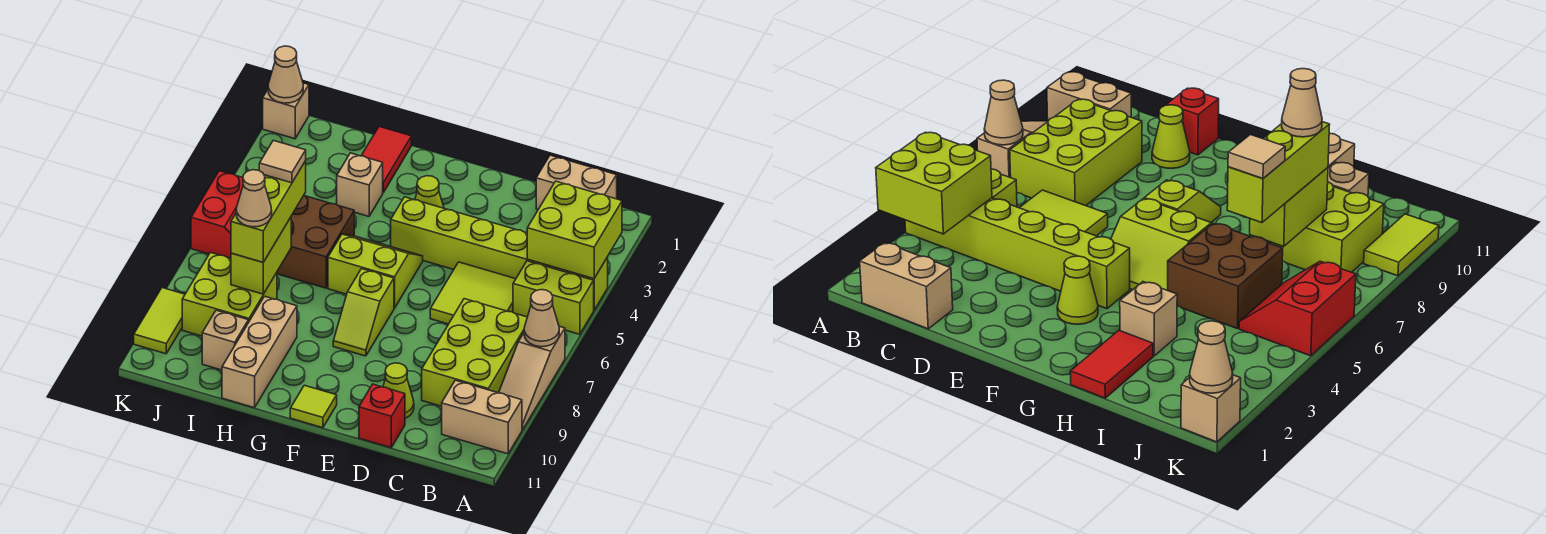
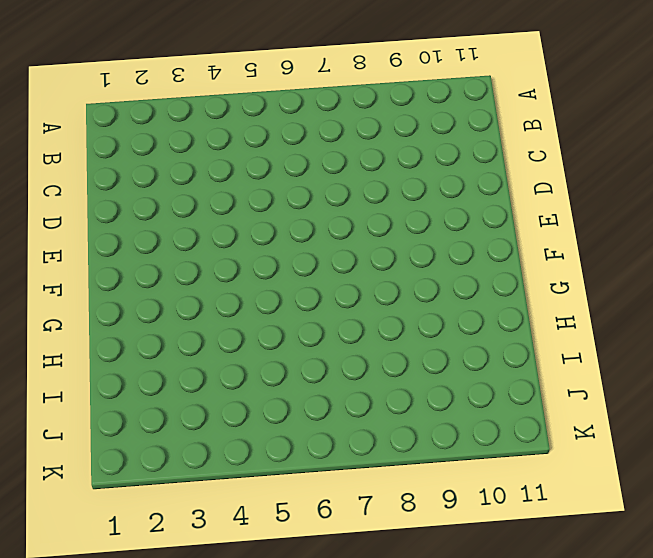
none -> lime 1x6 brick [391,197,608,310]
none -> lime 1x2 brick [513,261,594,334]
none -> tan 1x3 slope [499,326,565,430]

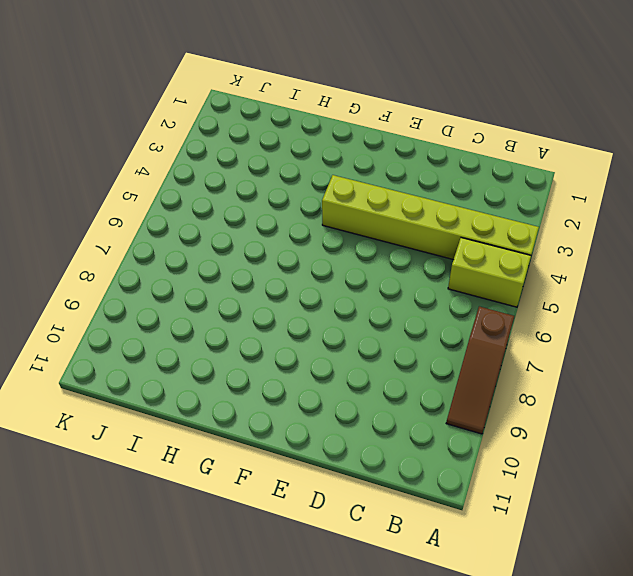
brown 1x3 slope [446,306,514,434] -> tan 1x3 slope [499,326,565,430]
none -> tan 1x2 brick [442,380,522,454]
none -> tan 1x2 brick [536,155,617,210]
none -> lime 2x3 brick [422,299,527,406]

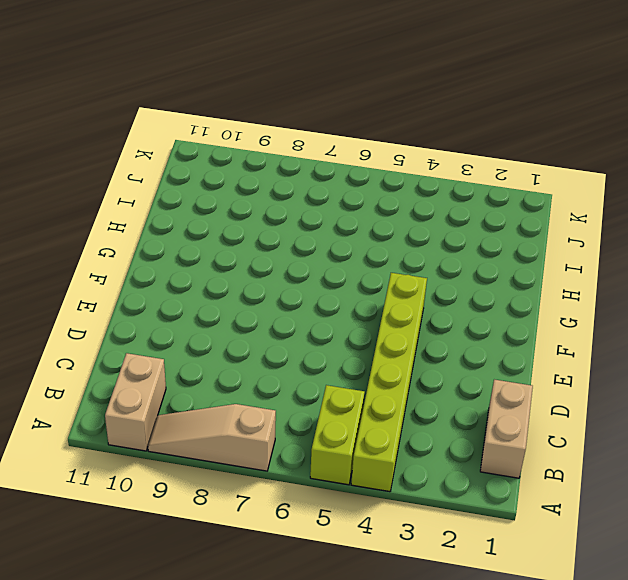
none -> lime 2x3 brick [422,299,527,406]
none -> lime 2x2 tile [430,262,516,324]
none -> lime 1x1 cone [383,363,414,418]

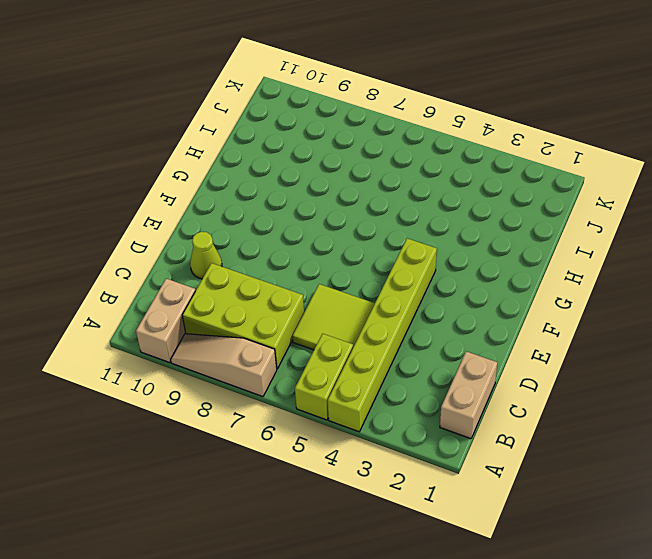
none -> red 1x1 brick [359,384,405,448]
none -> lime 1x1 cone [415,176,444,208]
none -> lime 2x2 slope [328,234,423,308]

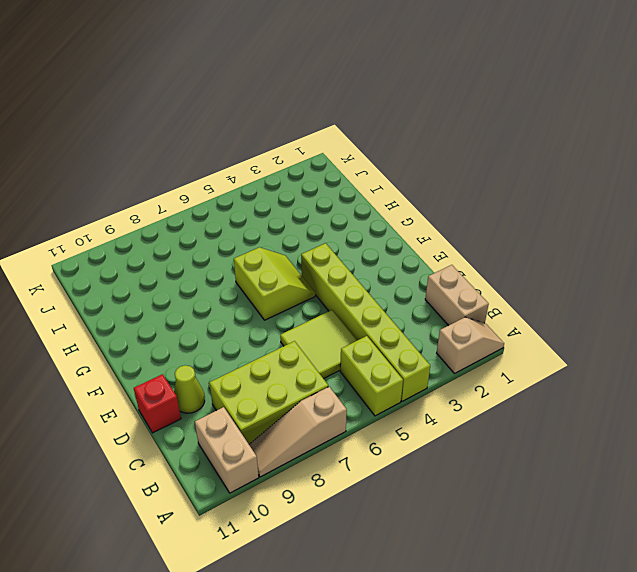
tan 1x2 slope [437,317,504,373] -> none
none -> lime 1x1 cone [415,176,444,208]
none -> lime 1x2 slope [333,269,394,356]
none -> lime 1x1 tile [290,385,337,428]

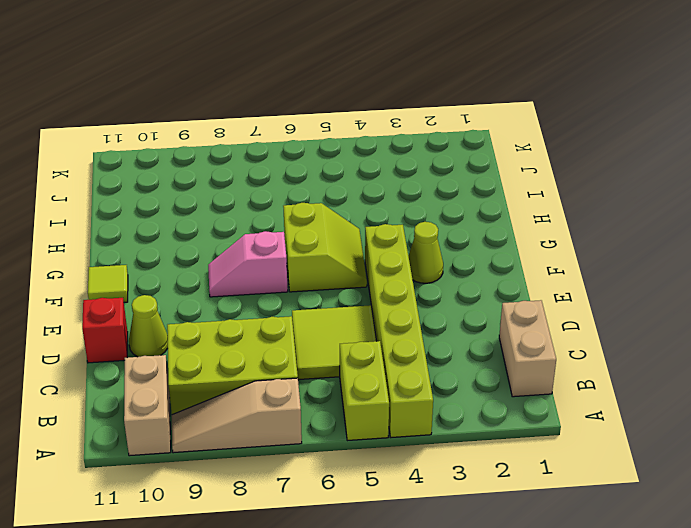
pink 1x2 slope [208,231,288,297] -> lime 1x2 slope [333,269,394,356]
none -> red 1x2 tile [361,126,411,192]
none -> tan 1x1 brick [337,153,383,216]
none -> brown 2x2 brick [277,196,354,288]

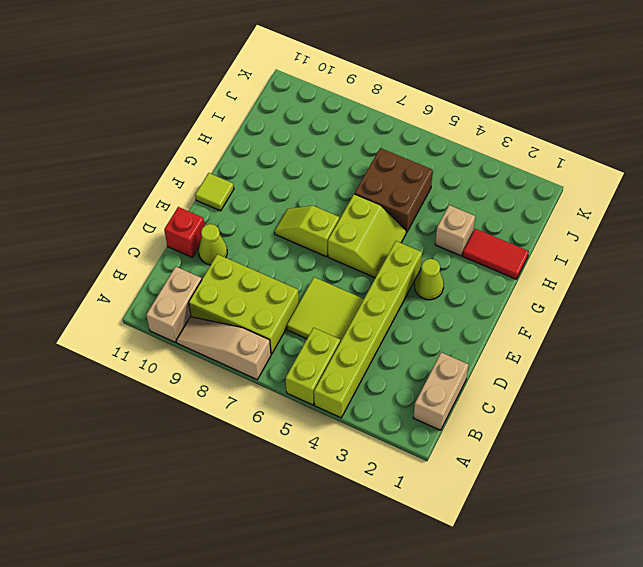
none -> tan 1x3 brick [222,296,297,408]
none -> lime 2x2 brick [182,253,277,336]
none -> tan 1x1 brick [202,310,248,370]

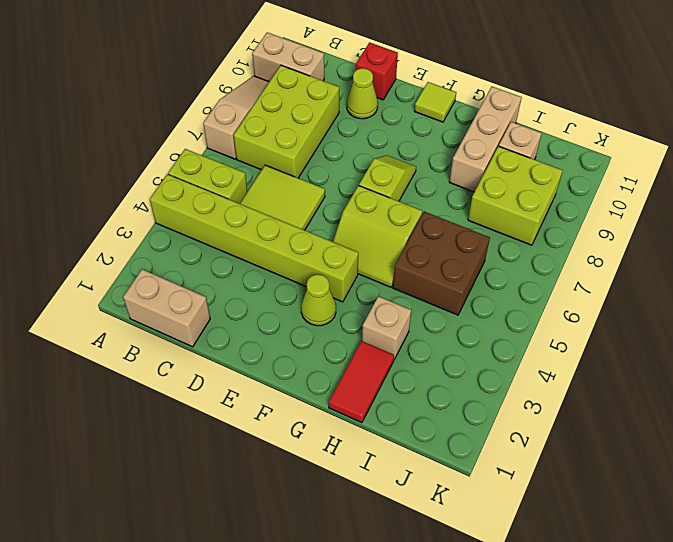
none -> red 2x2 slope [191,171,243,258]
none -> tan 1x1 brick [263,83,309,139]
none -> lime 1x2 tile [134,288,185,354]

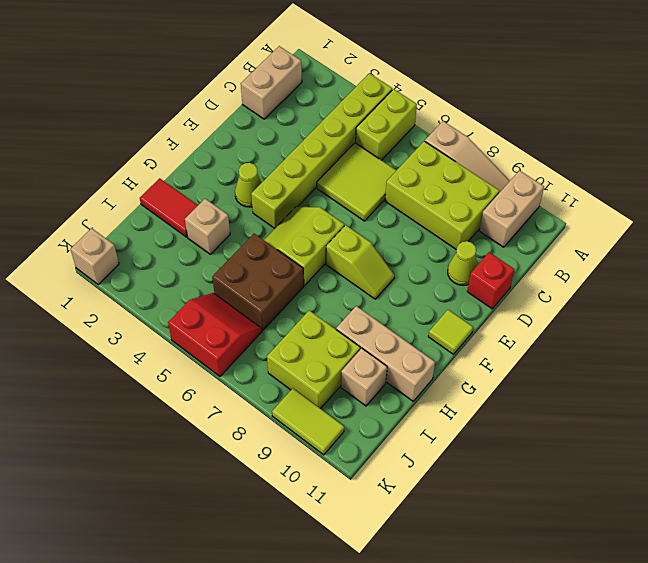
none -> lime 2x2 brick [527,181,622,279]
none -> tan 1x1 cone [524,290,559,347]
none -> lime 1x2 brick [231,217,291,294]

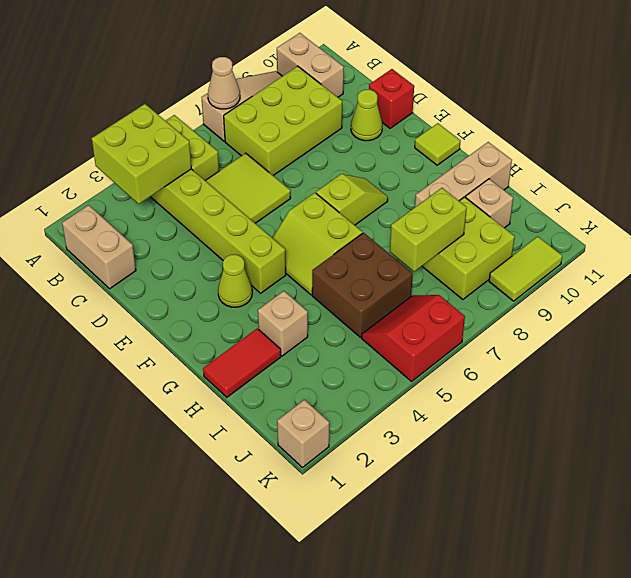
none -> tan 1x1 cone [268,46,303,103]
none -> lime 1x3 brick [231,161,306,262]
none -> tan 1x1 tile [259,140,306,183]

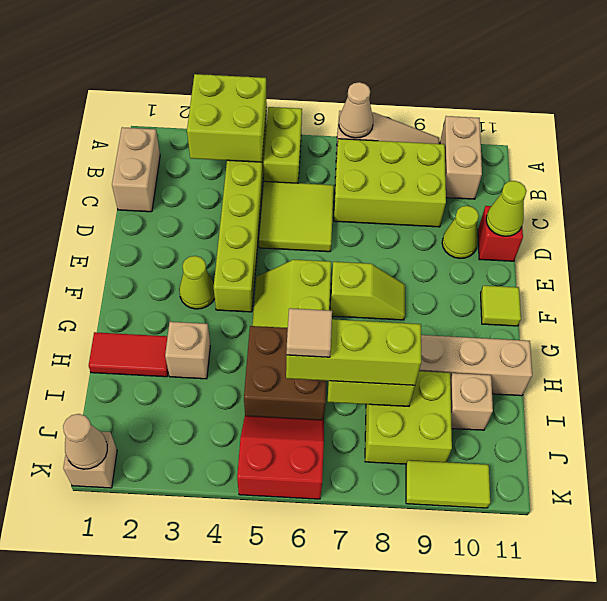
lime 1x1 cone [486,181,526,236] -> none
none -> tan 1x1 cone [236,170,272,227]

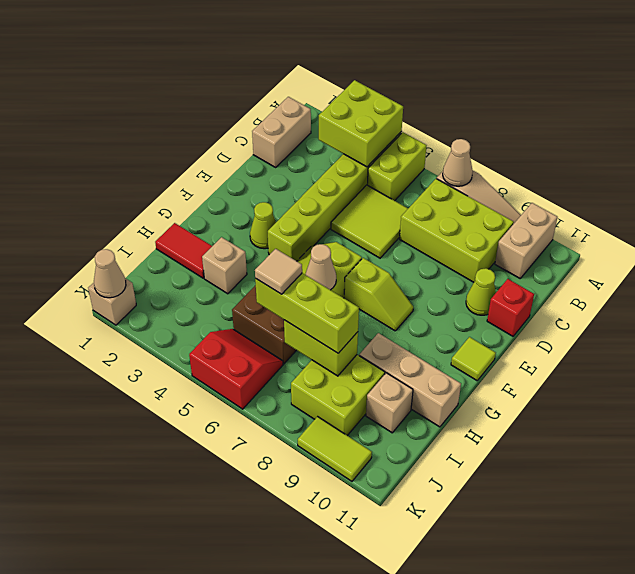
tan 1x1 cone [305,244,336,290] -> tan 1x1 cone moved to [236,170,272,227]

